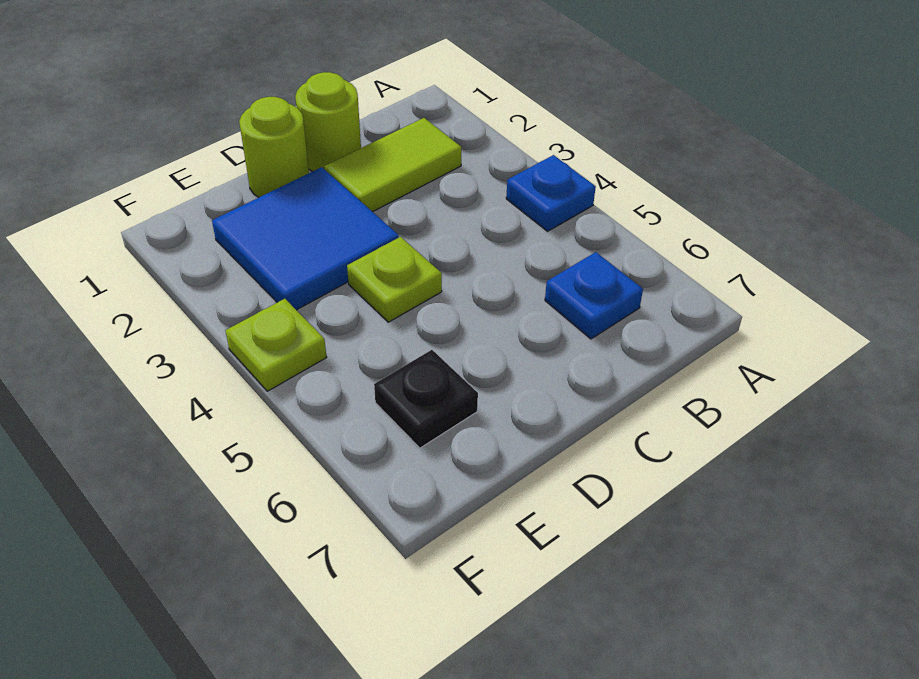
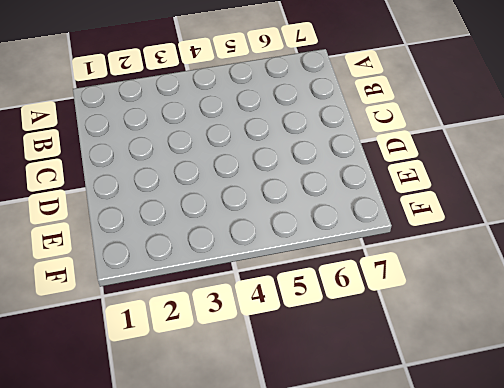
none -> blue 1x1 plate [506,155,596,231]
none -> lime 1x2 tile [324,118,461,212]

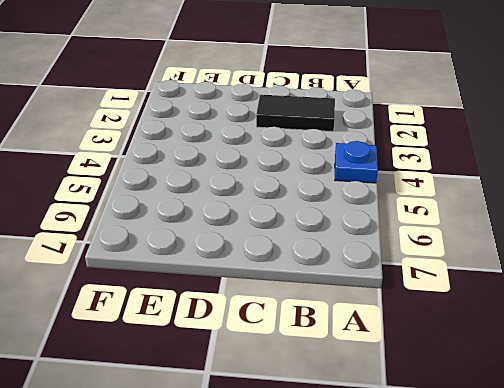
black 1x2 tile [256,95,335,132] -> lime 1x2 tile [324,118,461,212]
none -> blue 1x1 plate [545,252,643,339]
none -> lime 1x1 round brick [295,72,361,172]

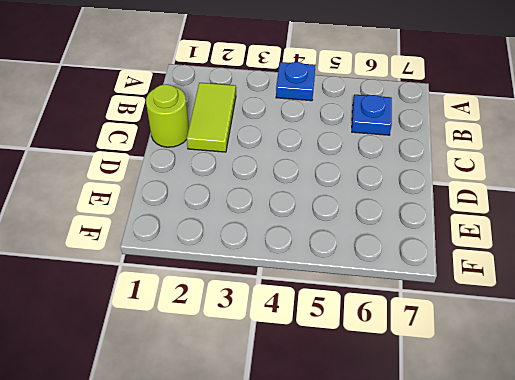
none -> lime 1x1 round brick [239,97,309,197]
none -> blue 2x2 tile [212,167,399,310]

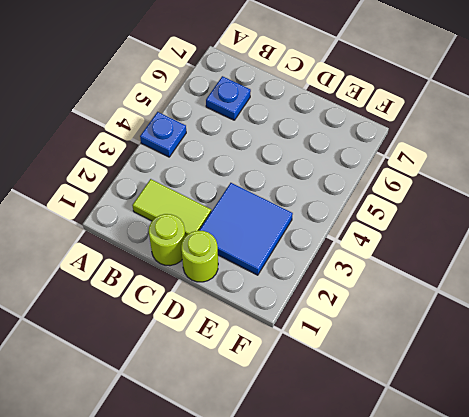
none -> lime 1x1 plate [347,237,442,322]
none -> black 1x1 plate [374,350,478,448]

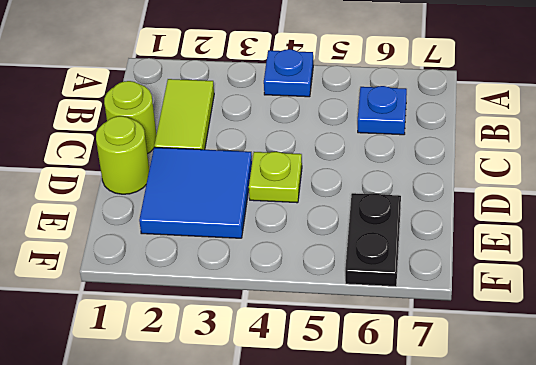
black 1x2 plate [345,193,401,287] -> black 1x1 plate [374,350,478,448]
none -> lime 1x1 plate [225,299,327,391]

